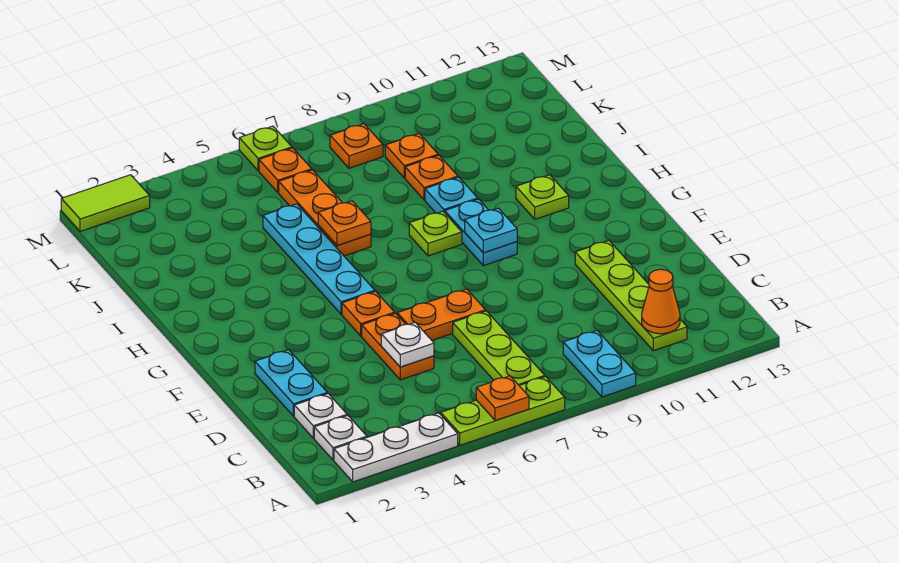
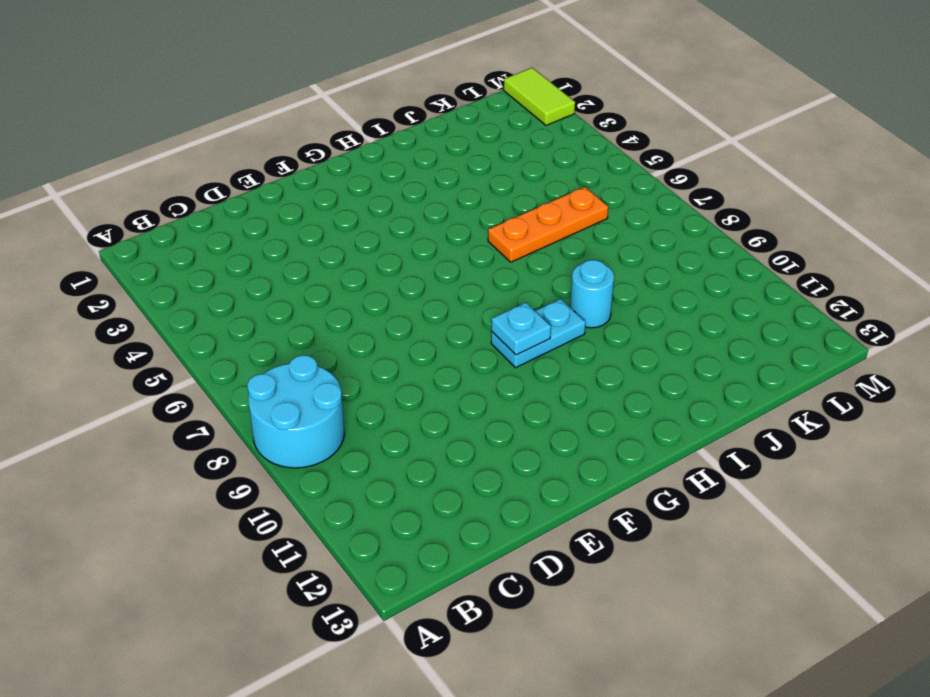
cyan 2x2 round brick [247,355,344,468] -> cyan 1x2 plate [563,331,636,397]
cyan 1x1 round brick [570,260,614,328] -> cyan 1x1 plate [425,177,478,213]
none -> white 1x3 plate [334,413,458,482]
none -> lime 1x3 plate [441,377,565,445]
none -> white 1x1 plate [314,416,367,460]

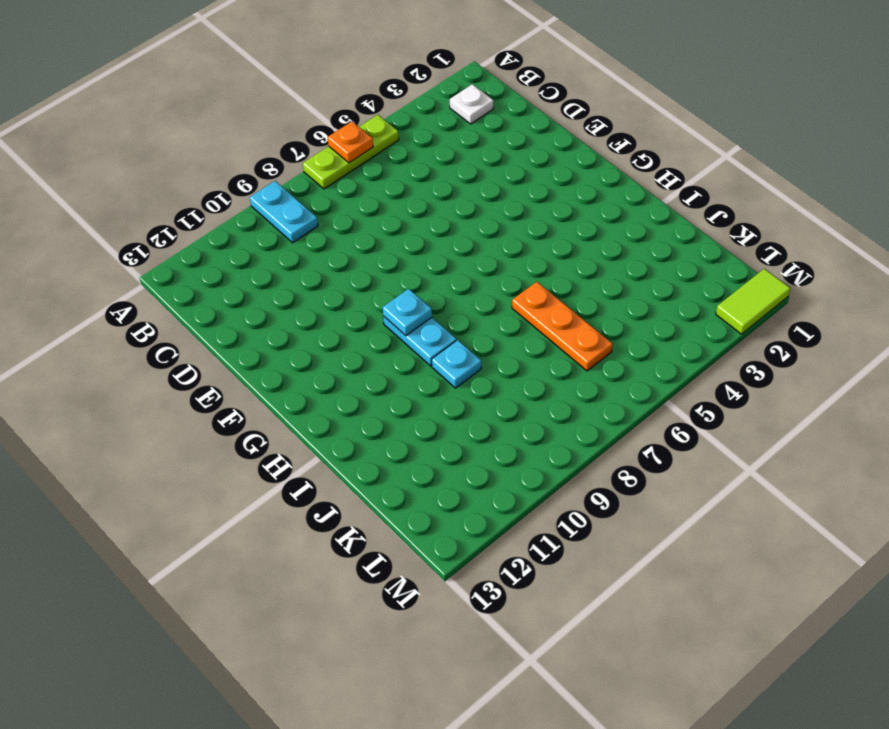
none -> white 1x3 plate [334,413,458,482]
none -> lime 1x3 plate [453,311,545,385]
none -> lime 1x4 plate [575,241,687,351]

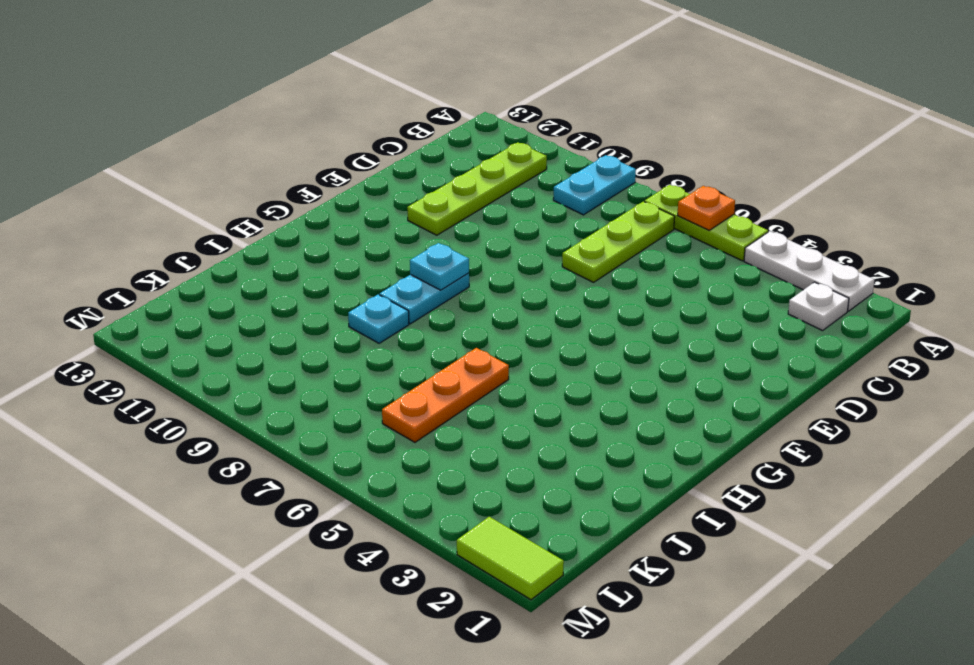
none -> white 1x1 plate [294,394,347,438]
none -> cyan 1x2 plate [255,350,327,416]
none -> orange 1x2 plate [362,313,434,380]

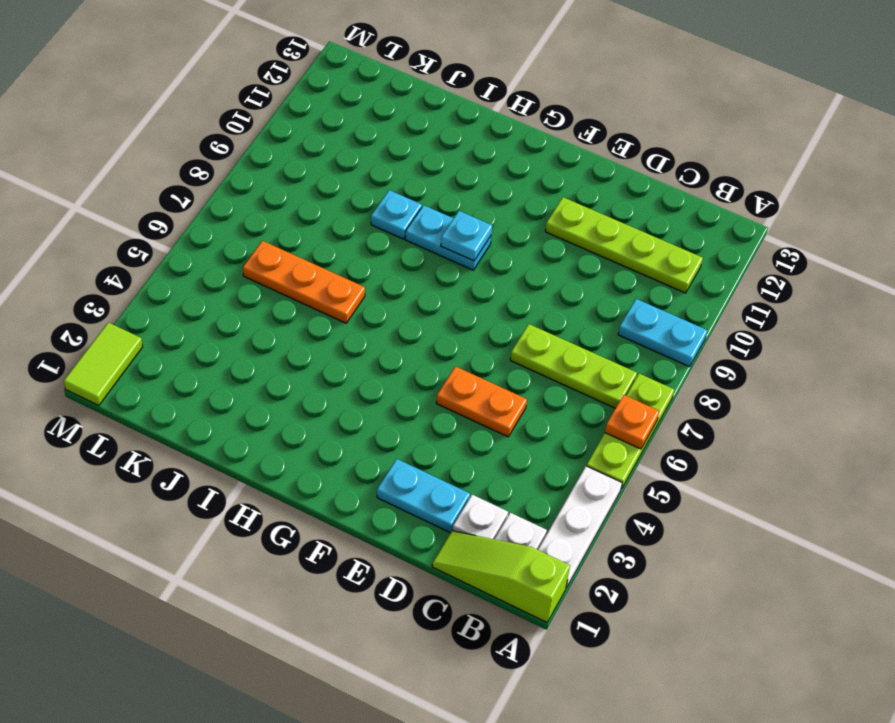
lime 1x3 slope [432,531,570,622] -> none
none -> orange 1x2 plate [397,289,486,340]
none -> orange 1x1 plate [342,291,395,336]
none -> cyan 1x4 plate [263,204,375,314]

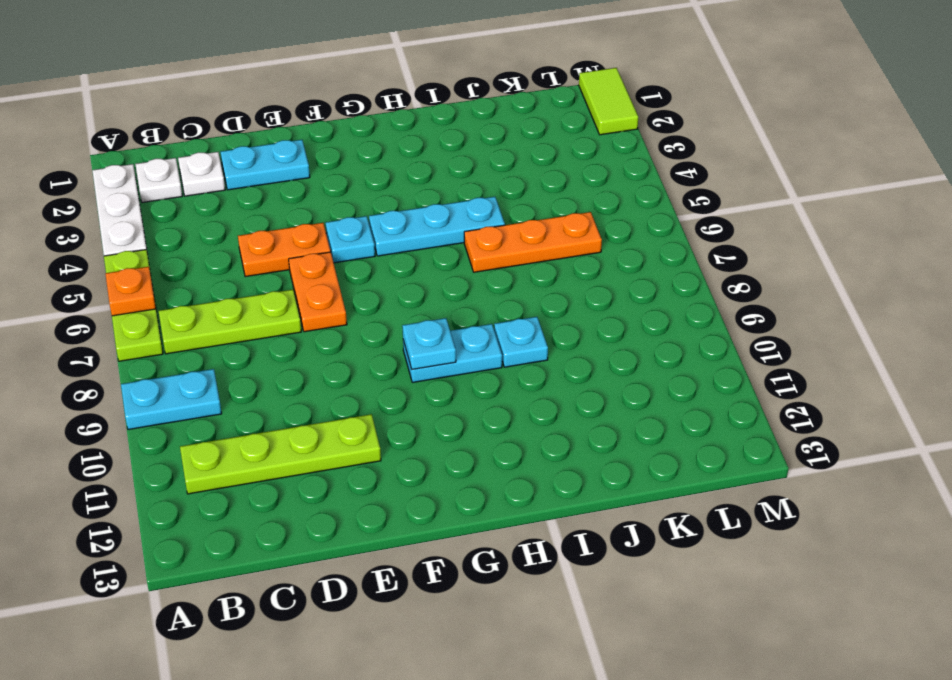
cyan 1x1 plate [326,216,375,263] -> orange 1x1 plate [342,291,395,336]
cyan 1x3 plate [369,197,505,256] -> cyan 1x4 plate [263,204,375,314]
none -> lime 1x1 plate [409,211,462,256]
none -> lime 1x1 plate [516,175,569,219]
none -> orange 1x1 plate [405,155,458,200]

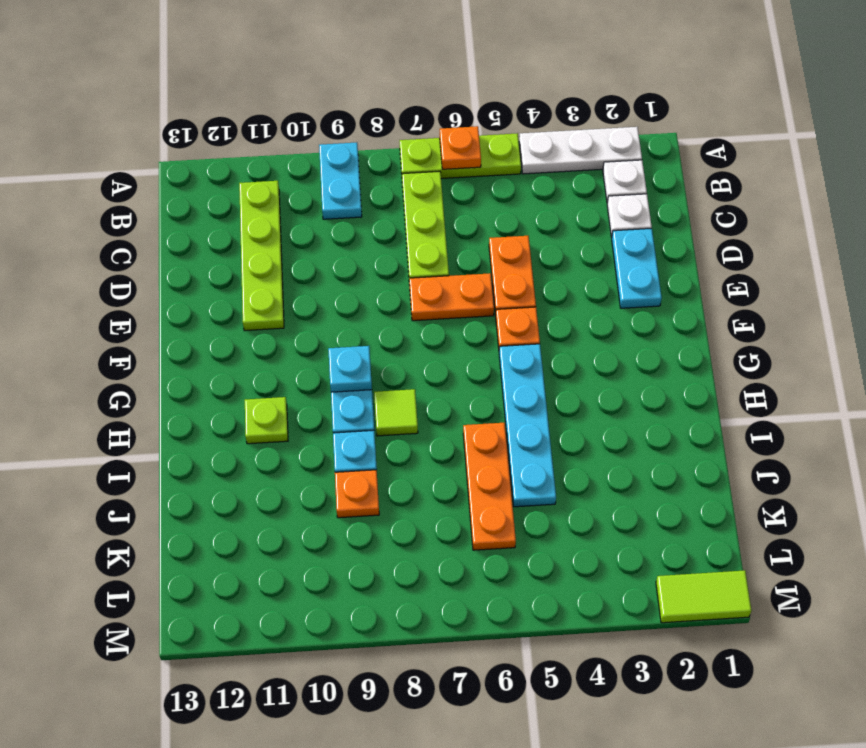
lime 1x1 tile [374,389,418,436] -> lime 1x1 plate [409,211,462,256]
none -> orange 1x1 plate [385,134,438,178]
none -> orange 1x1 plate [259,148,312,193]
none -> orange 1x1 plate [330,124,383,168]

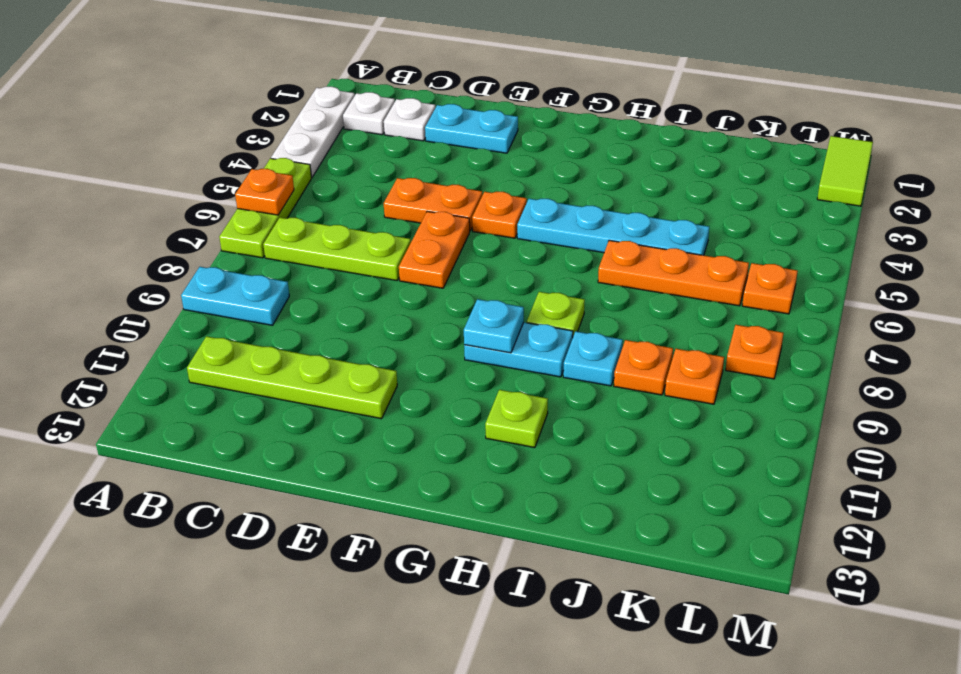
none -> lime 1x1 plate [239,126,292,171]
none -> orange 1x1 cone [642,269,680,334]
none -> white 1x1 plate [381,323,434,367]

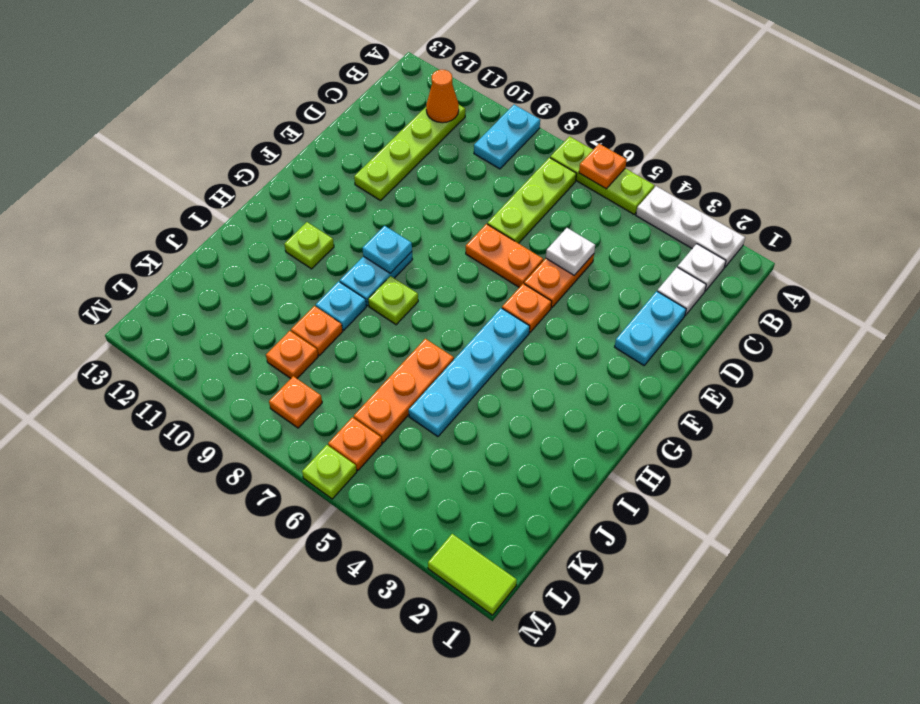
none -> orange 1x1 plate [318,201,371,245]

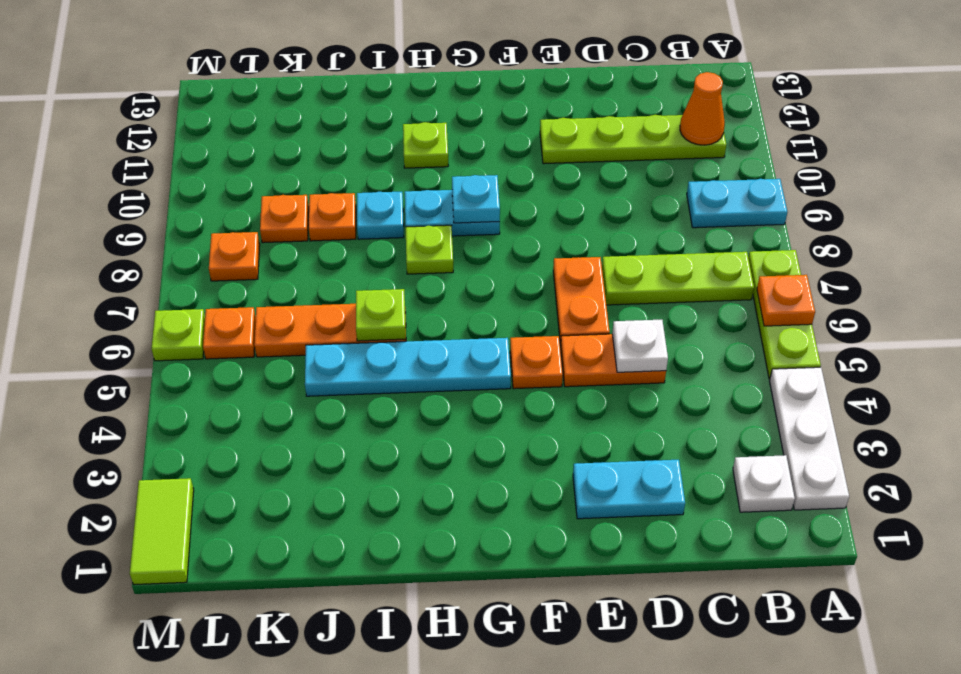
lime 1x1 plate [356,289,406,341] -> orange 1x1 plate [318,201,371,245]
none -> white 1x1 plate [294,394,347,438]

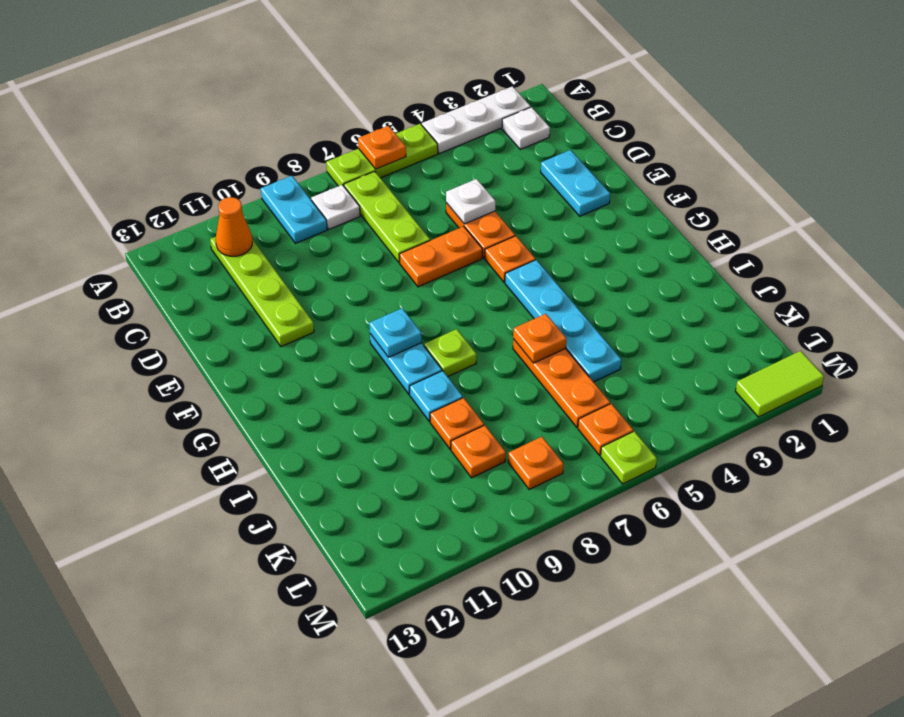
white 1x1 plate [311,185,360,229] -> white 1x1 plate moved to [294,394,347,438]
none -> lime 1x1 plate [516,175,569,219]

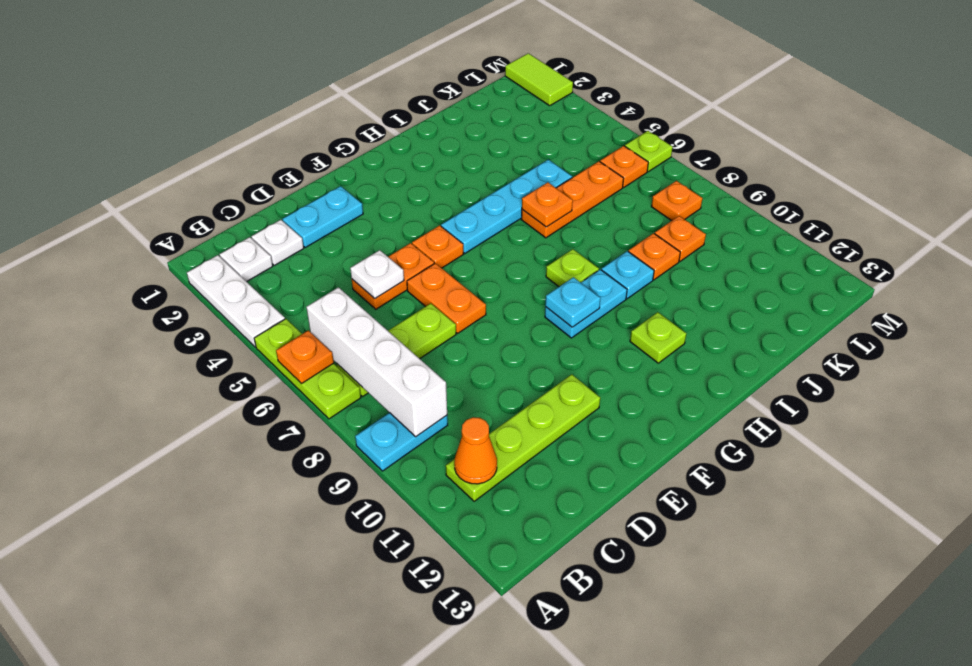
white 1x4 brick [306,287,447,437] -> none

